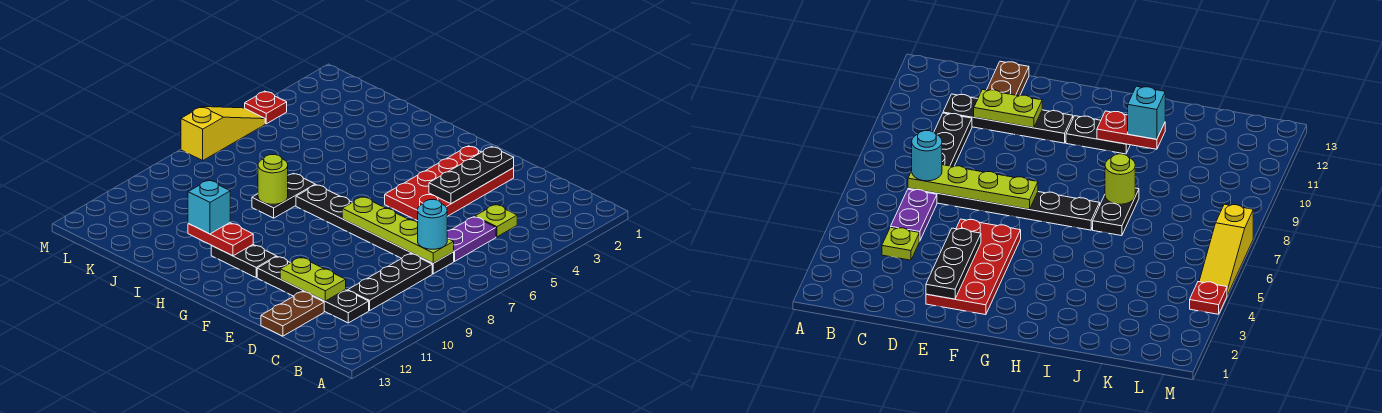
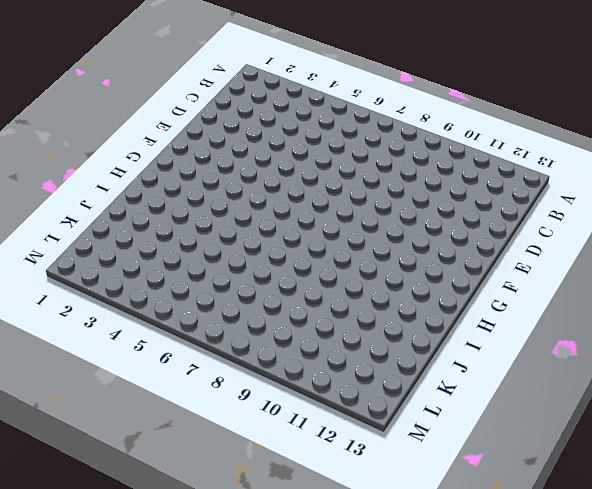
none -> lime 1x1 plate [475,204,517,237]
none -> purple 1x2 plate [447,217,496,261]
none -> black 1x6 plate [296,185,454,274]

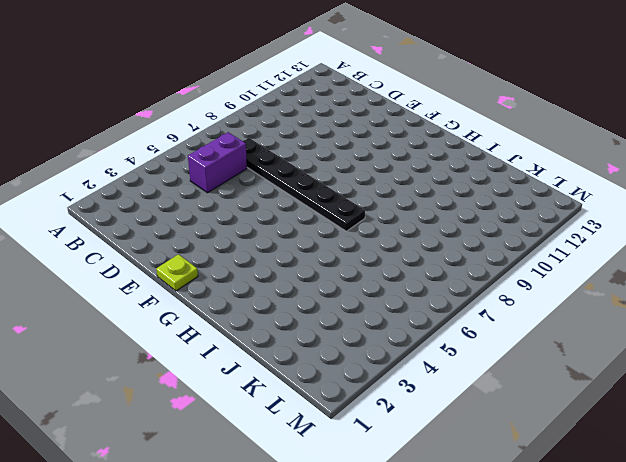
purple 1x2 brick [188,132,247,193] -> purple 1x2 plate [447,217,496,261]
lime 1x1 plate [156,254,198,291] -> lime 1x1 plate moved to [475,204,517,237]
none -> black 1x3 plate [348,254,432,311]
none -> black 1x4 plate [257,257,369,323]
none -> brown 1x2 plate [261,291,324,336]

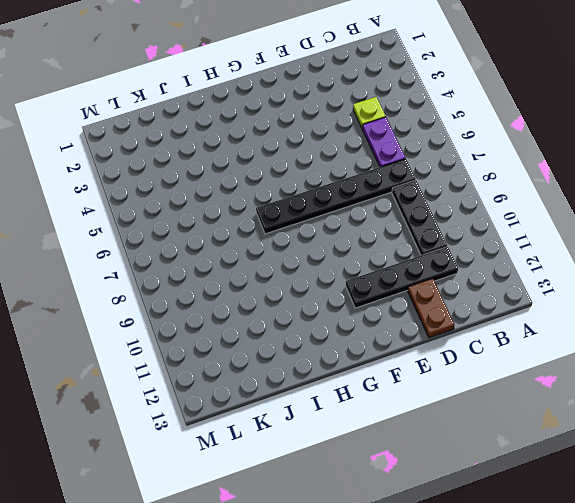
none -> red 2x4 plate [385,146,514,221]
none -> black 1x2 plate [211,245,276,277]
none -> black 1x2 plate [252,173,315,218]

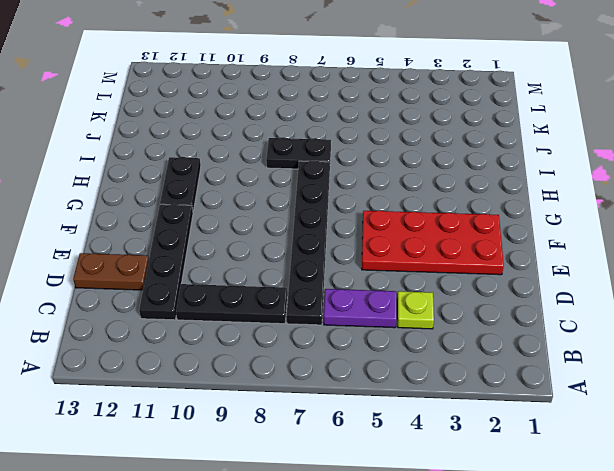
none -> red 1x1 plate [245,91,287,124]
none -> yellow 1x3 slope [181,107,265,160]
none -> lime 1x4 plate [342,197,454,263]

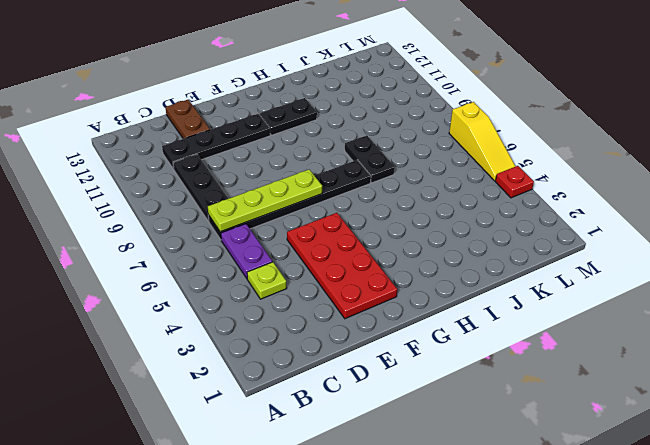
none -> lime 1x2 plate [280,257,346,301]
none -> black 1x3 plate [429,147,514,204]
none -> red 1x2 plate [188,223,253,256]

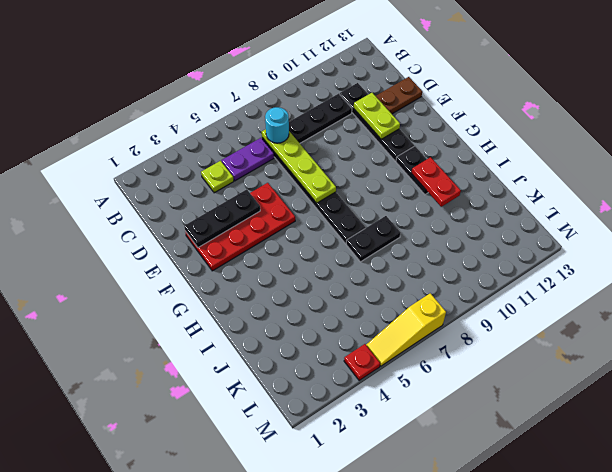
none -> lime 1x1 round brick [258,154,288,204]
none -> cyan 1x1 brick [188,180,230,234]

